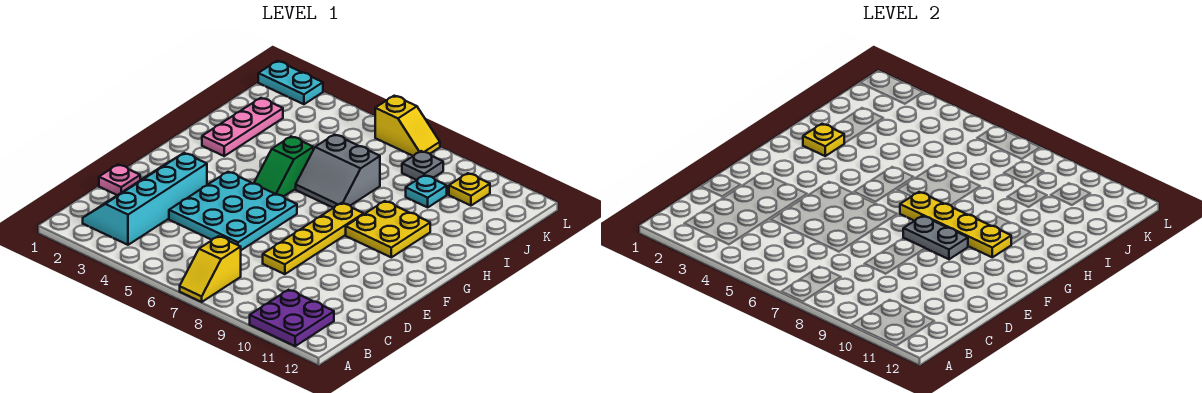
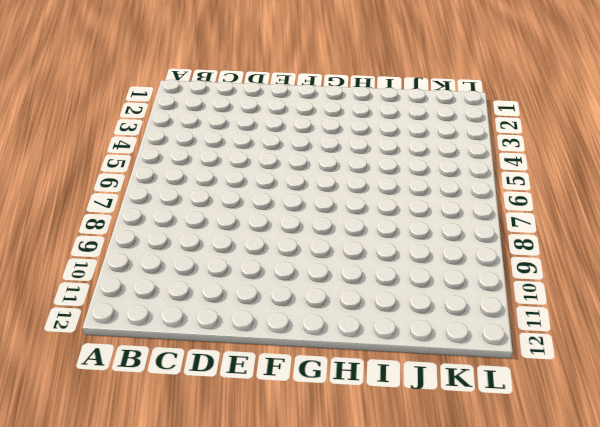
none -> yellow 1x2 slope [180,236,241,302]
none -> purple 2x2 plate [250,290,334,346]
none -> cyan 2x4 slope [83,153,207,245]

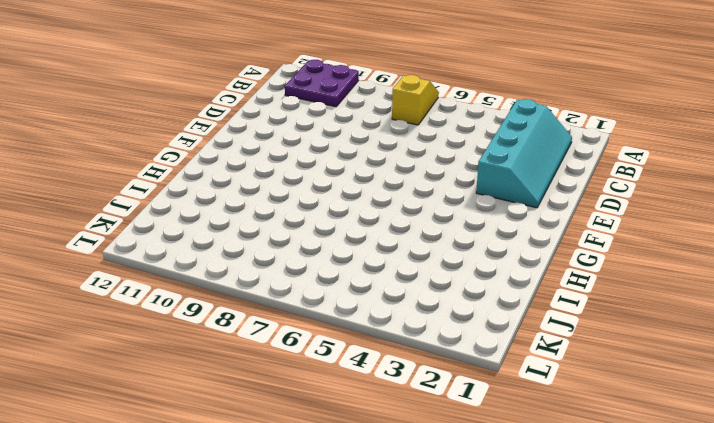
none -> pink 1x1 plate [99,165,140,195]
none -> cyan 3x3 plate [169,172,297,250]
none -> yellow 1x4 plate [263,203,364,274]

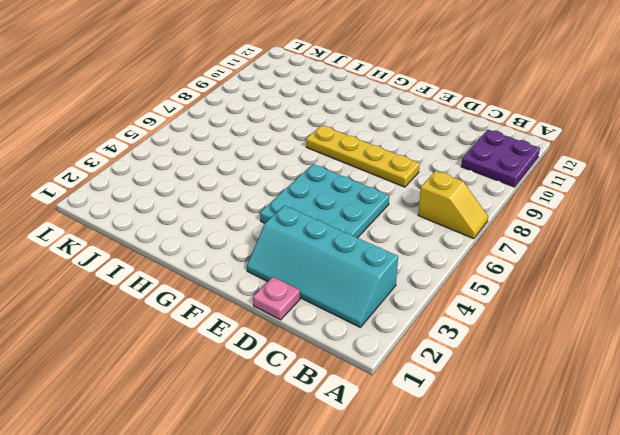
none -> green 1x2 slope [254,136,313,197]
none -> yellow 2x2 plate [346,201,430,257]
none -> pink 1x3 plate [202,98,283,156]

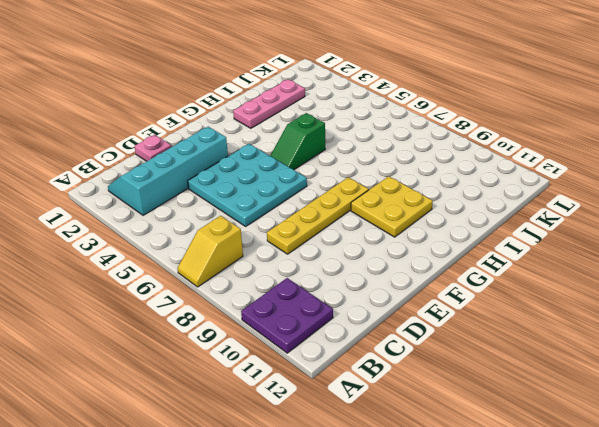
none -> grey 2x2 slope [296,135,380,208]
none -> cyan 1x1 plate [406,175,447,207]
none -> grey 1x1 plate [402,151,443,180]

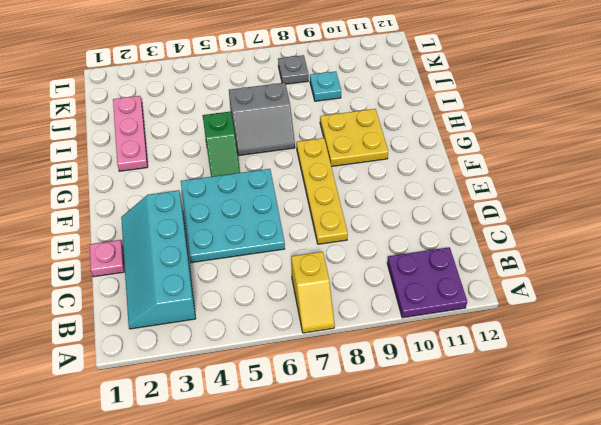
none -> yellow 1x1 plate [449,173,490,206]
none -> cyan 1x2 plate [258,61,323,104]
none -> yellow 1x2 slope [375,96,440,156]

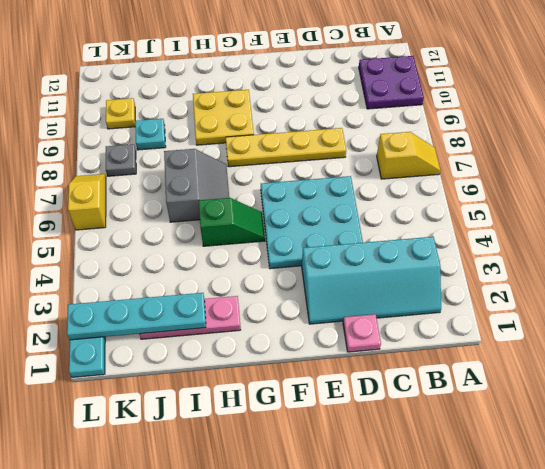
cyan 1x4 plate [67,293,206,340] -> none
none -> grey 1x2 plate [903,216,968,259]
none -> yellow 1x4 plate [900,192,1011,257]
none -> yellow 1x1 plate [803,124,844,156]

